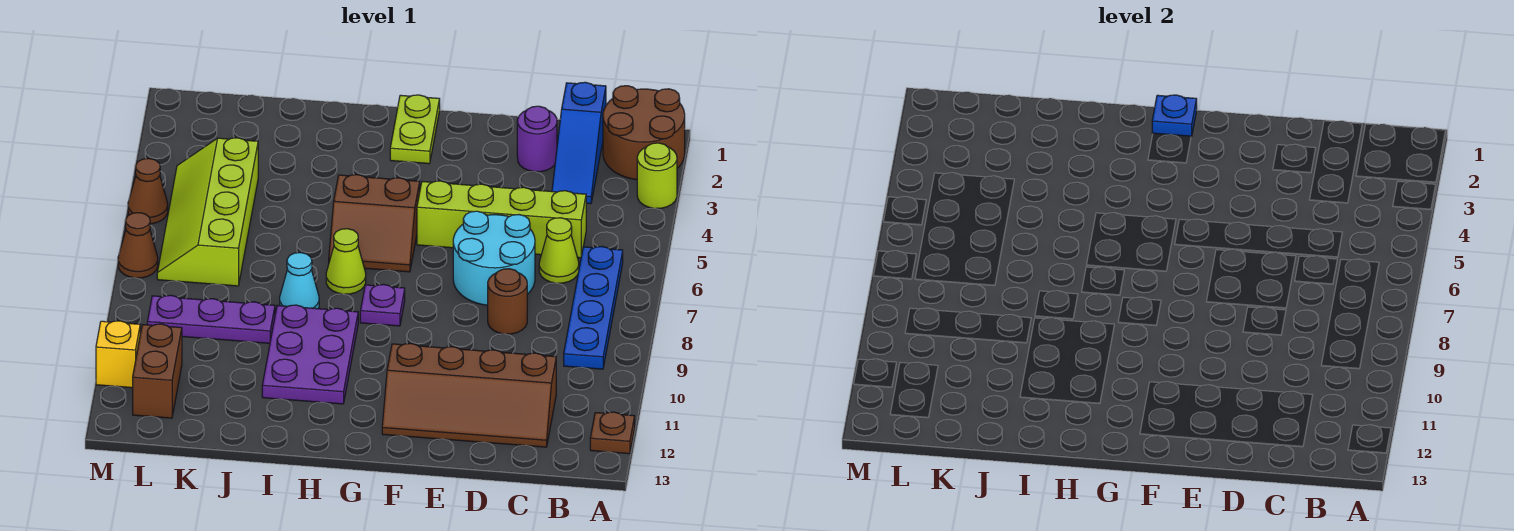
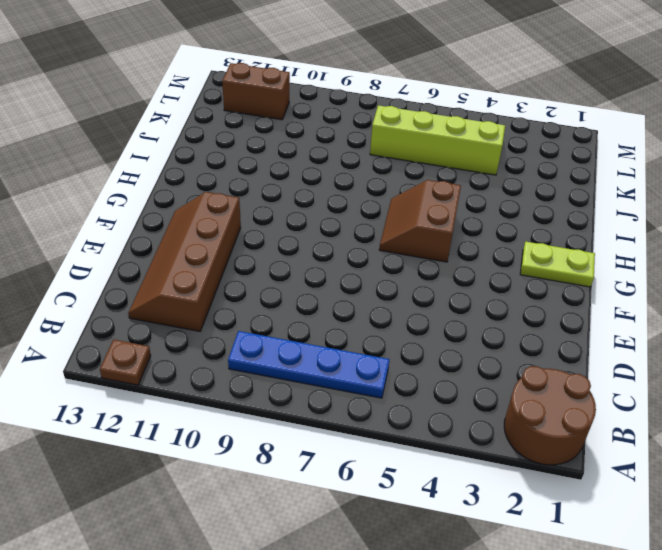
none -> lime 1x1 round brick [637,143,677,209]
none -> blue 1x3 slope [552,82,606,204]
none -> lime 1x4 brick [417,181,586,258]

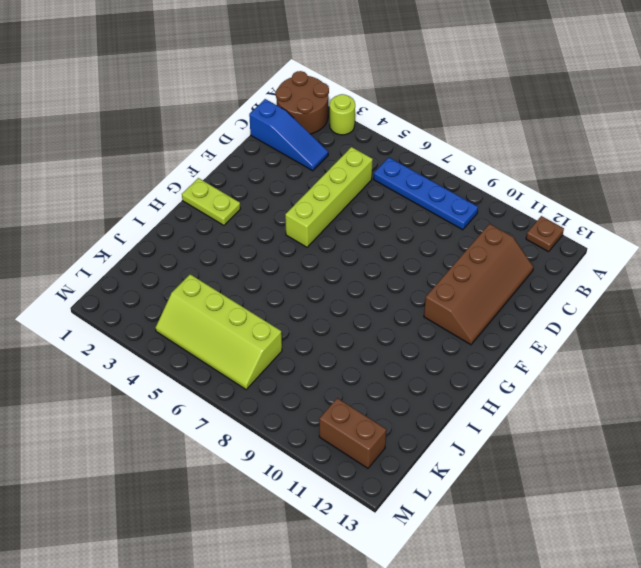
none -> lime 1x1 cone [539,218,579,283]
none -> purple 1x1 round brick [517,106,557,172]
none -> cyan 2x2 round brick [453,211,535,305]

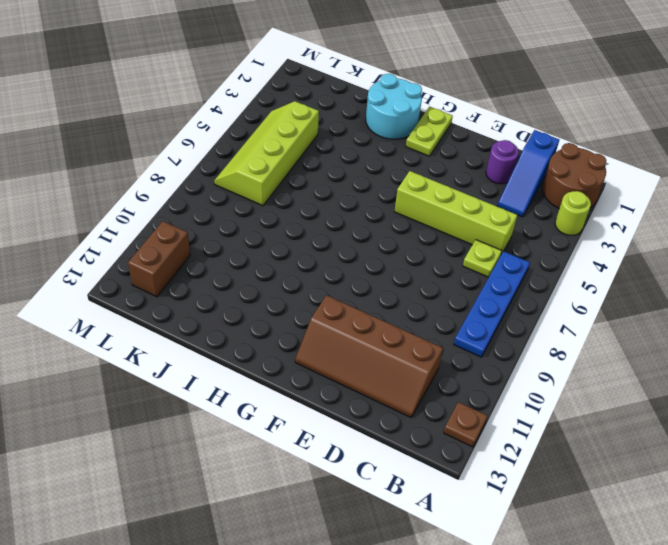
lime 1x1 plate [463,240,502,277] -> lime 1x1 cone [539,218,579,283]
cyan 2x2 round brick [366,74,422,139] -> cyan 2x2 round brick moved to [453,211,535,305]
none -> brown 1x1 round brick [488,269,527,334]
none -> brown 2x2 slope [329,175,420,272]
none -> purple 1x1 plate [360,284,405,326]

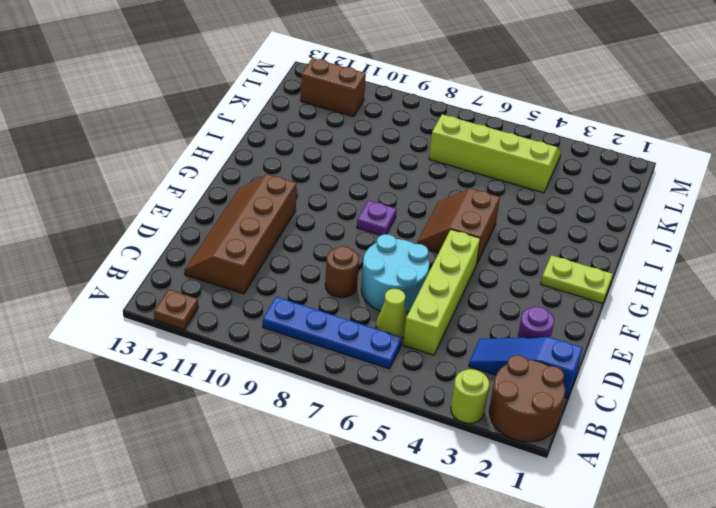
none -> lime 1x1 cone [326,229,366,294]
none -> purple 2x3 plate [262,305,358,404]
none -> cyan 1x1 cone [280,253,319,309]

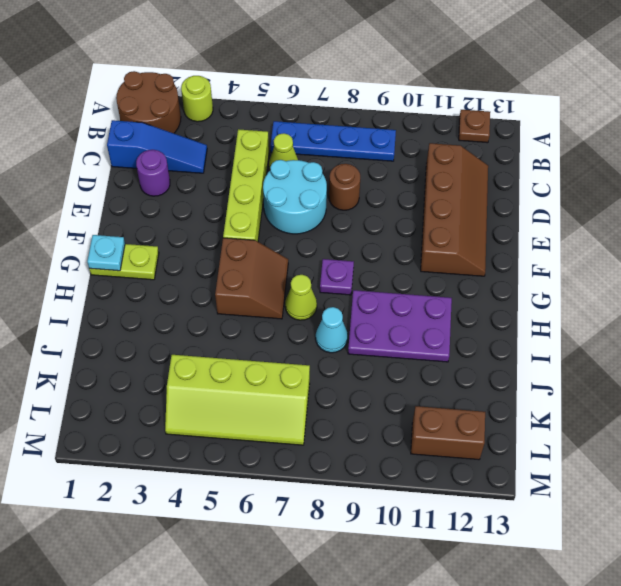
cyan 1x1 plate [87,235,125,271] -> blue 1x1 plate [1152,95,1197,137]
none -> purple 1x3 plate [147,295,275,343]
none -> brown 1x1 cone [128,158,168,224]
none -> brown 1x1 cone [118,213,158,278]

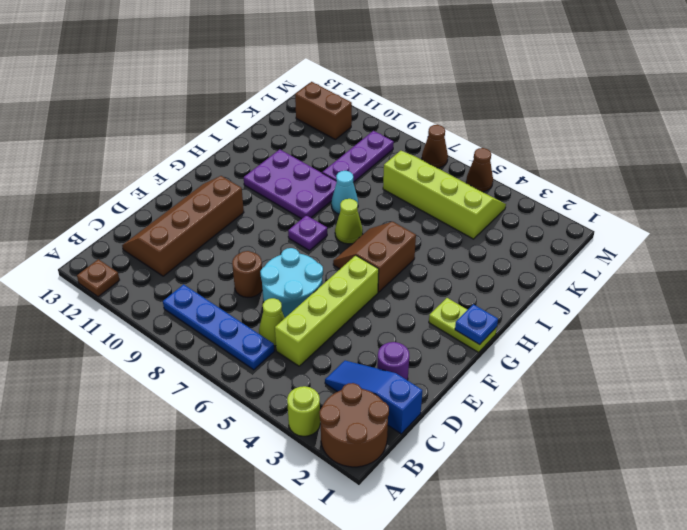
none -> yellow 1x1 brick [96,321,140,388]

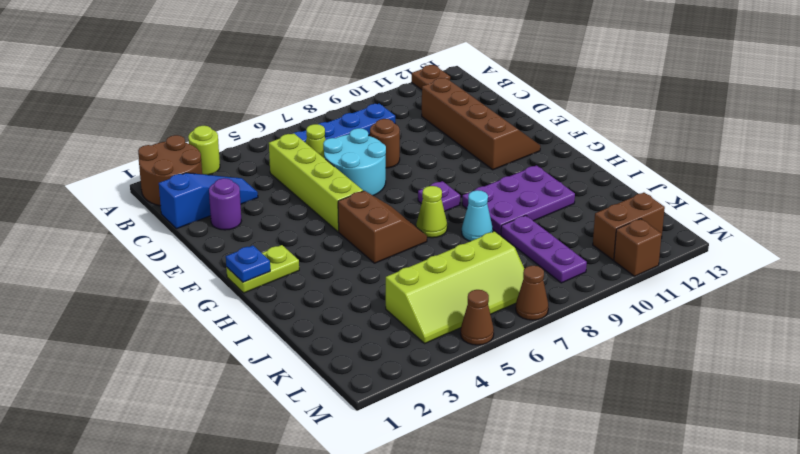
brown 1x1 brick [614,219,662,276] -> yellow 1x1 brick [96,321,140,388]

